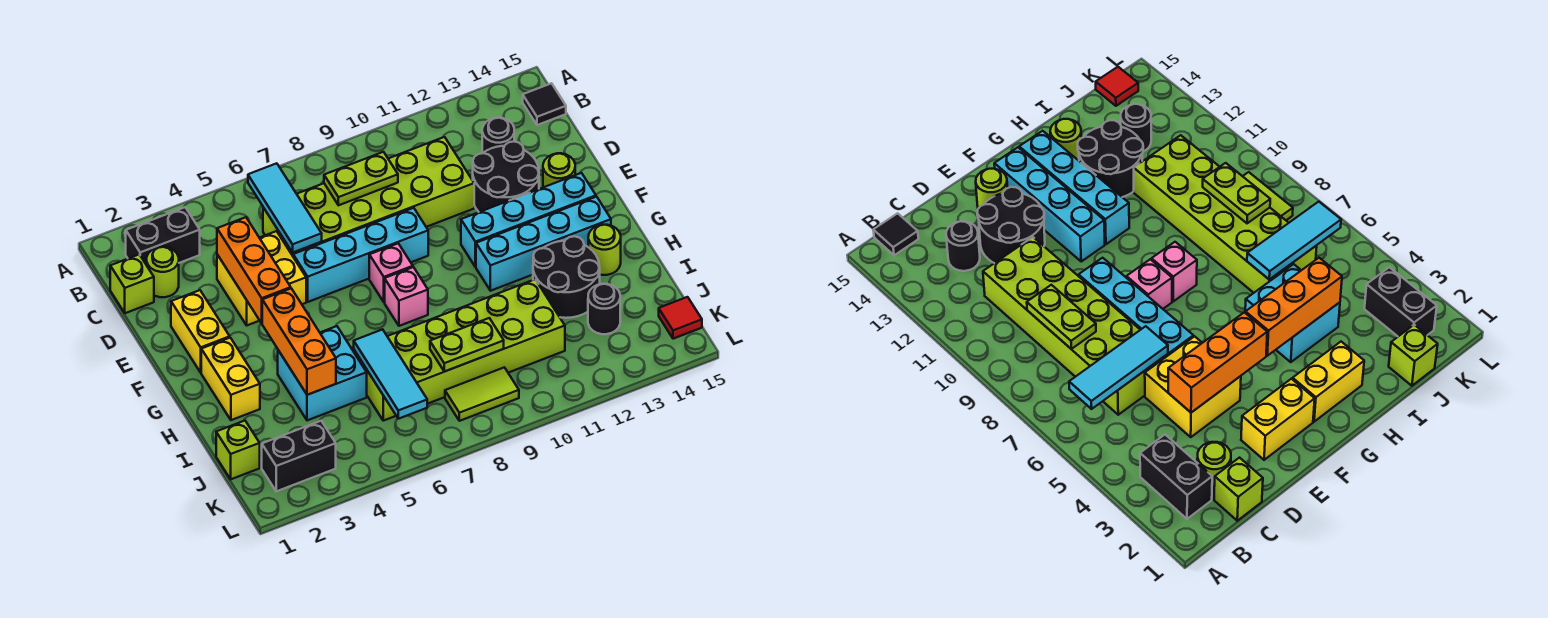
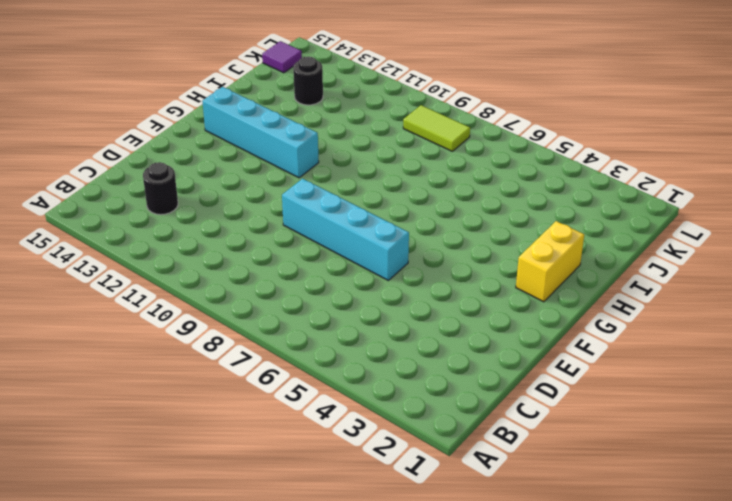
purple 1x1 tile [262,41,302,73] -> red 1x1 tile [659,297,702,339]
none -> black 1x2 brick [126,207,200,265]
none -> black 1x1 tile [523,83,566,125]
none -> lime 1x1 brick [110,255,154,313]
none -> lime 1x1 round brick [147,247,179,297]

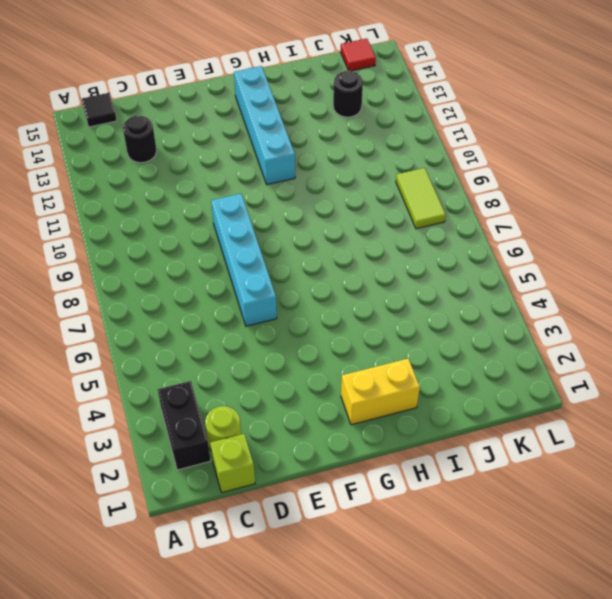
none -> lime 2x6 brick [263,137,474,256]
none -> yellow 2x2 brick [217,231,306,325]
none -> black 2x2 round brick [473,142,539,212]
none -> yellow 1x2 brick [171,290,230,373]

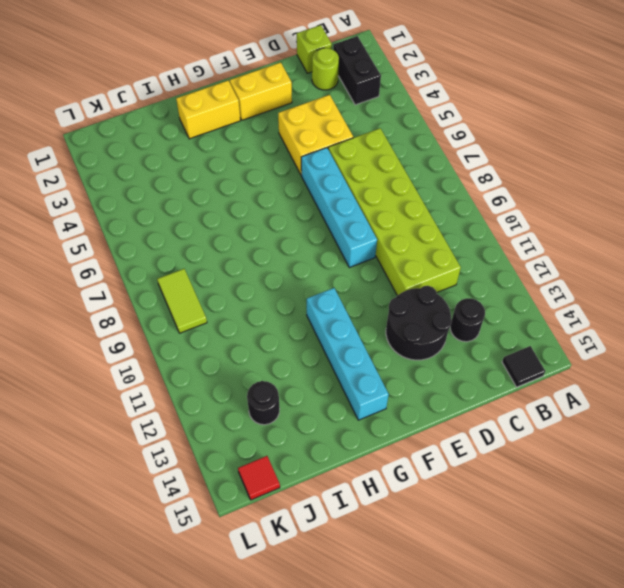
none -> lime 1x1 round brick [543,153,575,187]
none -> pink 1x1 brick [369,243,413,302]
none -> cyan 1x4 brick [461,173,596,267]
none -> pink 1x1 brick [385,267,428,326]

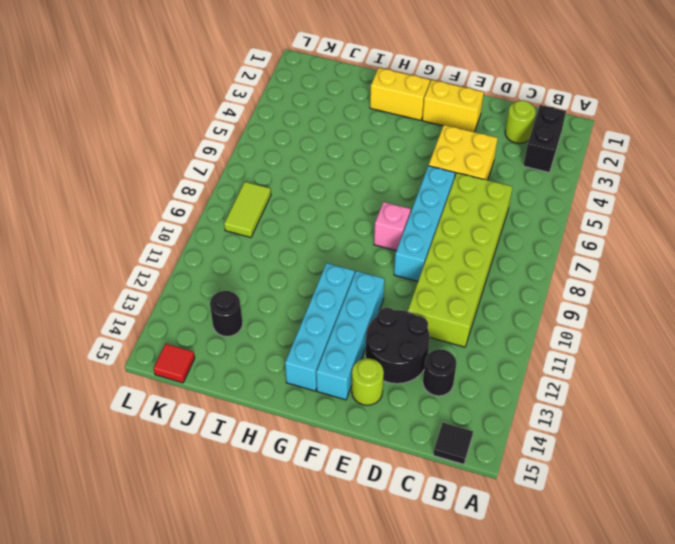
none -> lime 1x1 brick [110,255,154,313]
none -> pink 1x1 brick [385,267,428,326]
none -> cyan 2x2 brick [278,326,367,420]
none -> black 2x2 round brick [533,236,600,318]

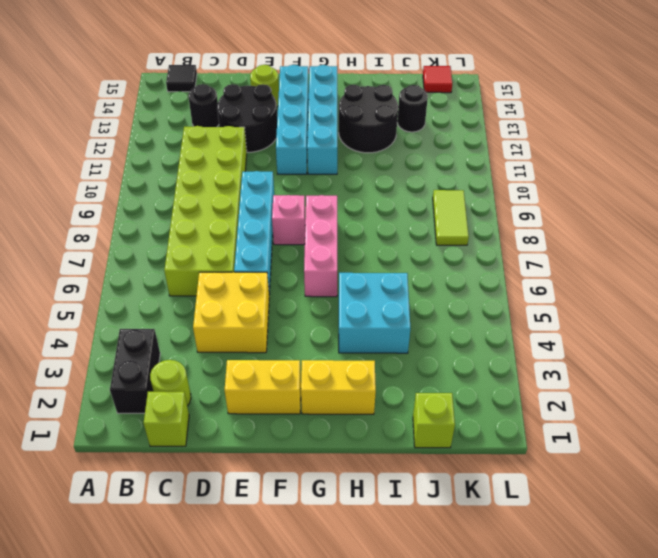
pink 1x3 brick [304,195,337,297] -> pink 1x1 brick [385,267,428,326]
none -> lime 1x1 round brick [588,225,621,275]
none -> lime 2x6 brick [354,280,565,421]
none -> black 1x2 brick [262,421,336,491]
none -> cyan 1x3 tile [248,163,322,253]

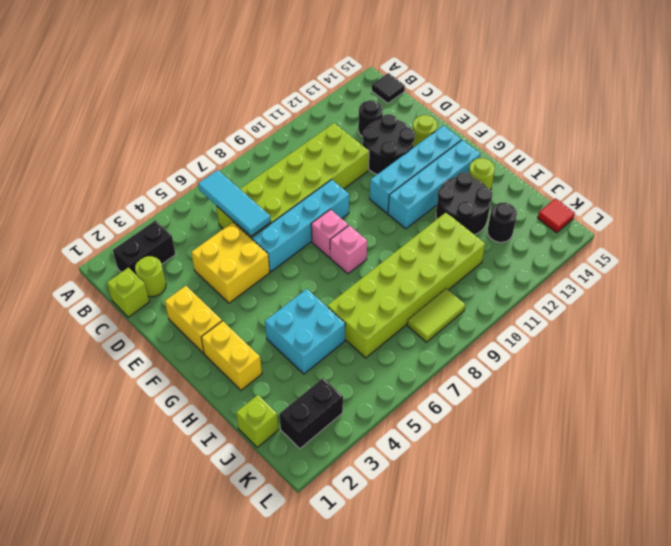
none -> lime 1x2 plate [324,152,398,205]
none -> orange 1x3 brick [217,217,291,323]
none -> orange 1x3 brick [262,288,336,395]
none -> cyan 1x3 tile [354,329,427,419]

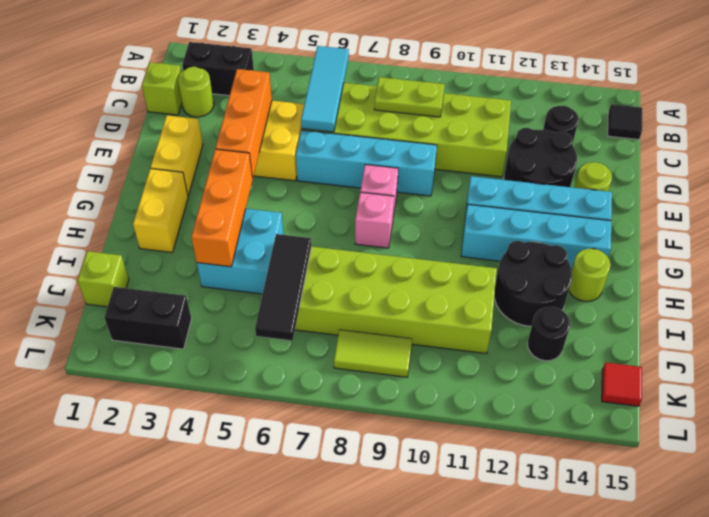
black 1x3 tile [255,234,311,341] -> cyan 1x3 tile [354,329,427,419]
none -> lime 1x2 plate [430,318,504,372]

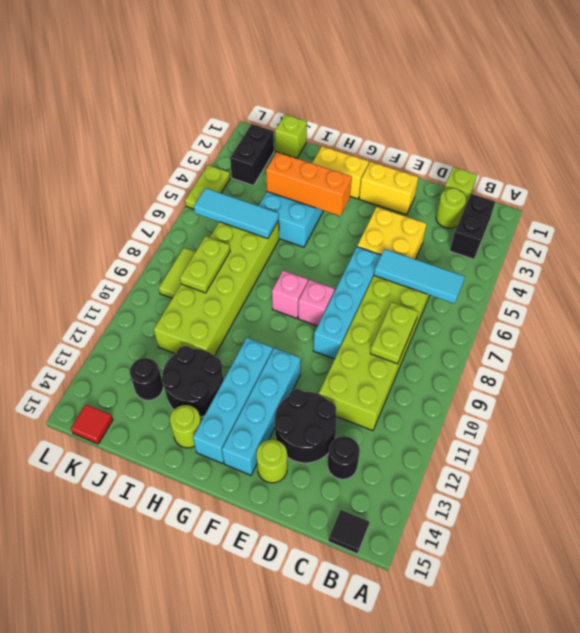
lime 1x2 plate [185,165,230,209] -> none
none -> orange 1x3 brick [217,217,291,323]

